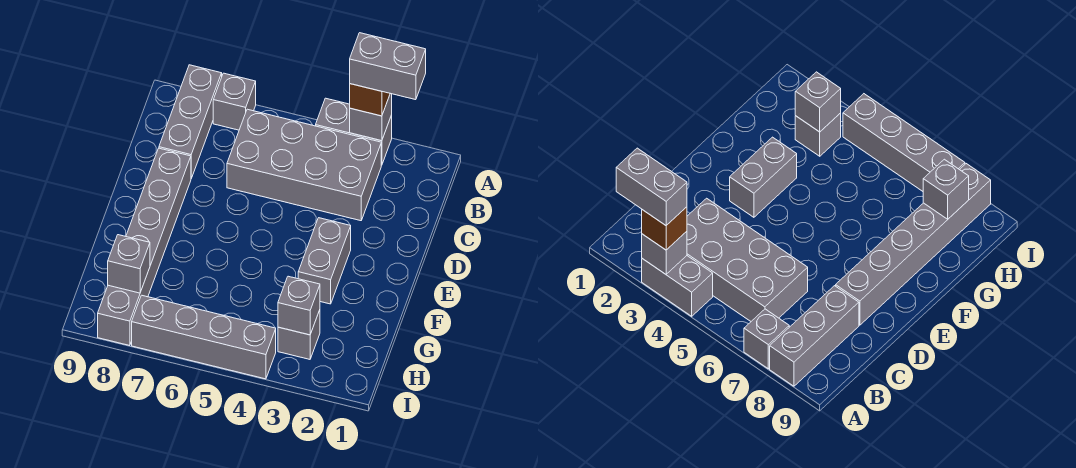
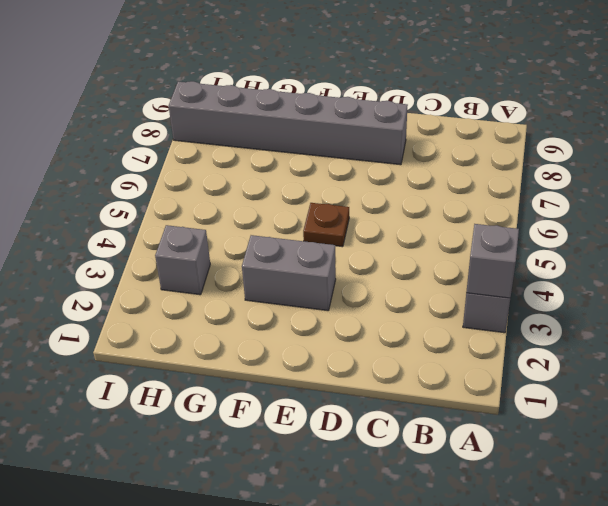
brown 1x1 plate [303,203,349,247] -> none
none -> grey 1x1 brick [213,73,256,130]
none -> grey 1x3 brick [159,65,222,178]
none -> grey 2x4 brick [227,109,381,221]

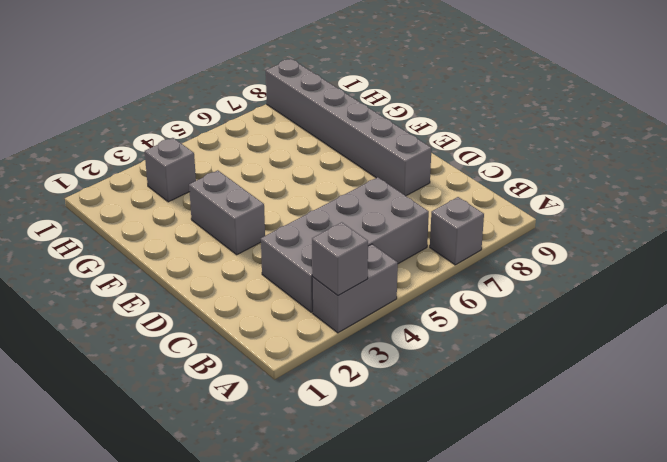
none -> grey 1x3 brick [159,65,222,178]
none -> grey 1x4 brick [132,295,276,379]
none -> grey 1x1 brick [278,276,320,335]

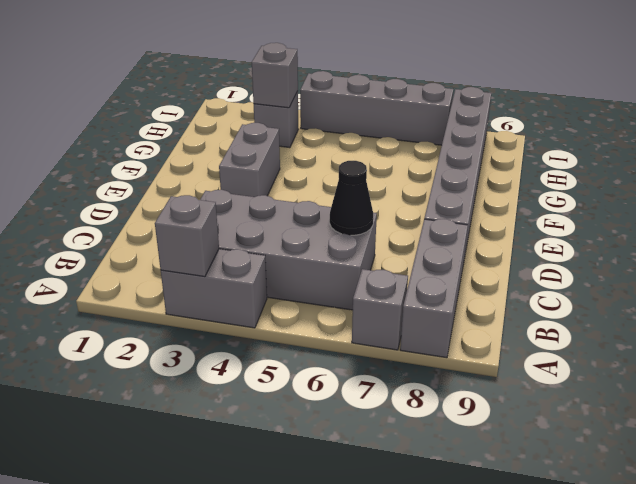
black 1x1 cone [330,161,373,235] -> none
none -> grey 1x1 brick [108,235,150,293]
none -> brown 1x1 brick [350,84,390,116]
none -> grey 1x2 brick [350,33,426,100]

